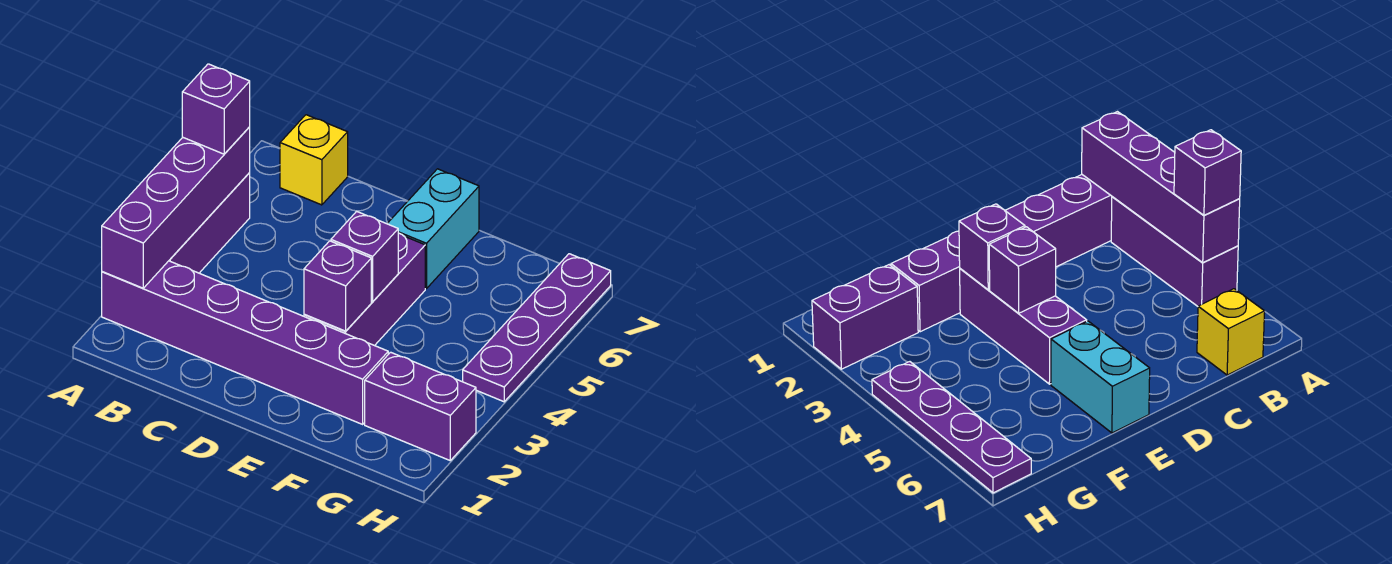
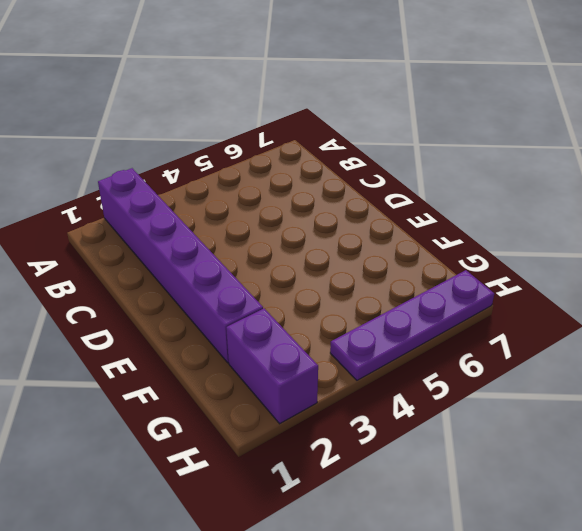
none -> purple 1x3 brick [169,172,250,273]
none -> yellow 1x1 brick [280,115,348,205]

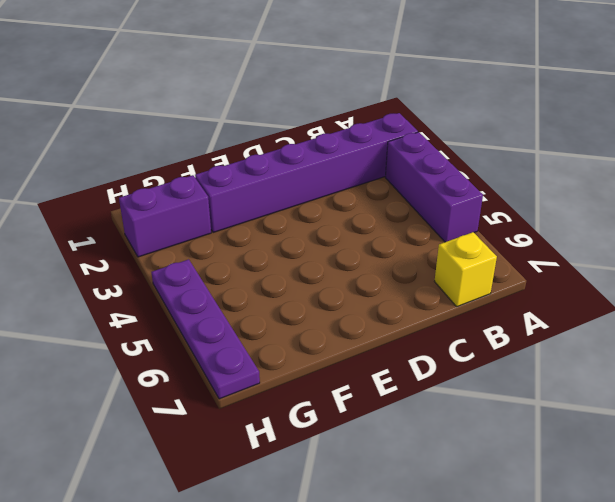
none -> purple 1x3 brick [304,233,425,346]
none -> cyan 1x2 brick [387,169,479,289]

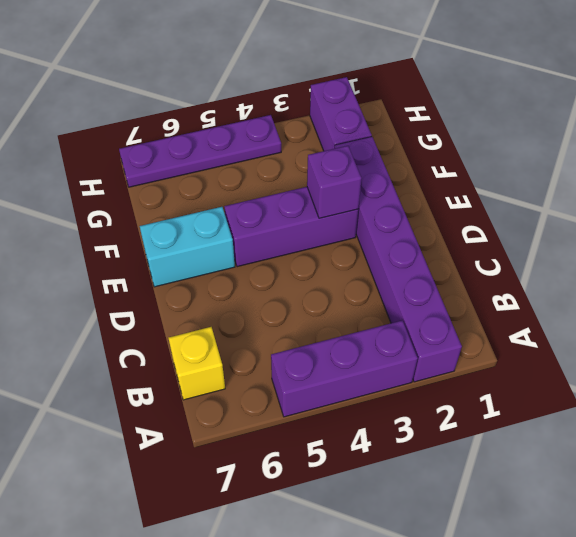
none -> purple 1x4 brick [102,127,250,288]
none -> purple 1x1 brick [331,211,398,302]

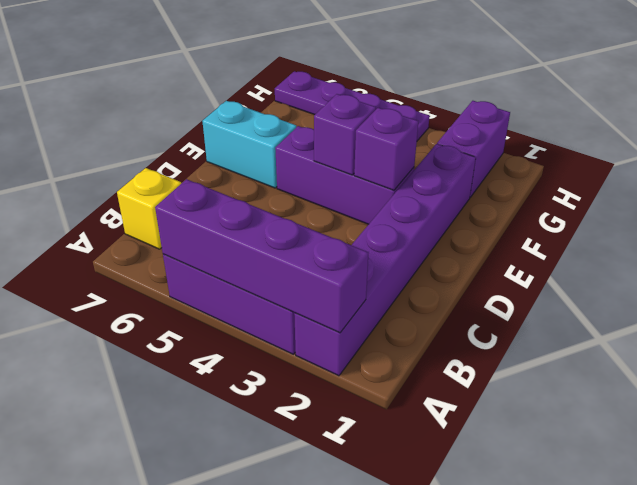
none -> purple 1x1 brick [182,64,250,154]

